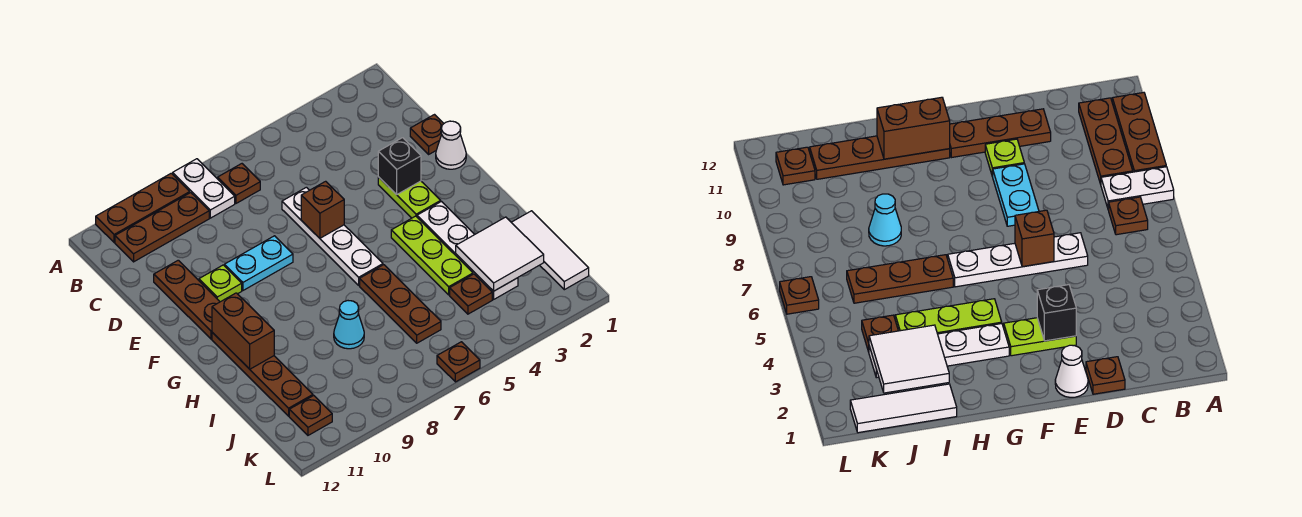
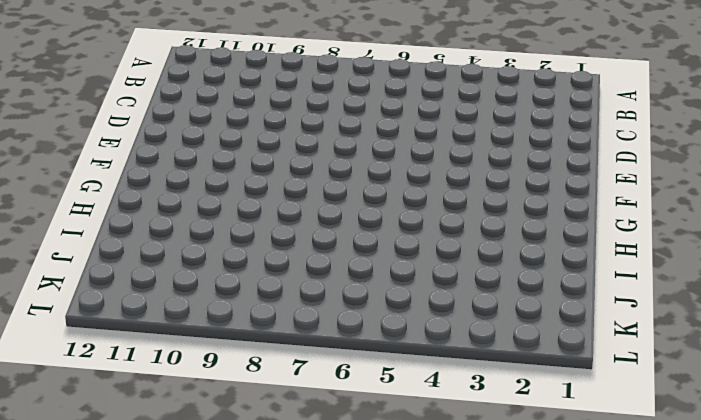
none -> white 1x2 plate [173,159,235,218]
none -> brown 1x3 plate [96,173,190,243]
none -> brown 1x1 plate [218,164,260,203]

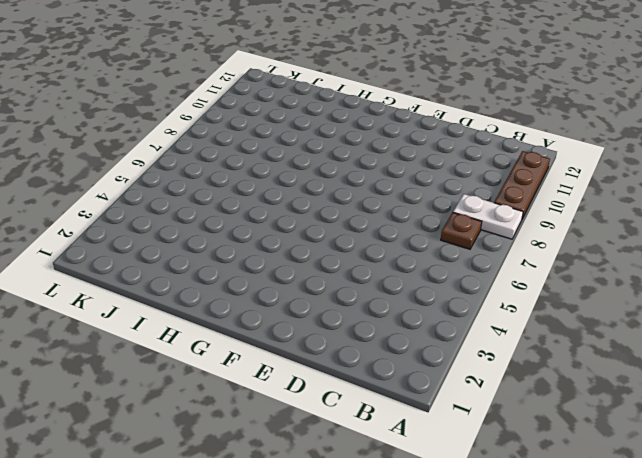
none -> brown 1x3 plate [115,193,209,262]
none -> brown 1x1 plate [410,115,444,154]
none -> white 1x4 plate [282,187,383,285]

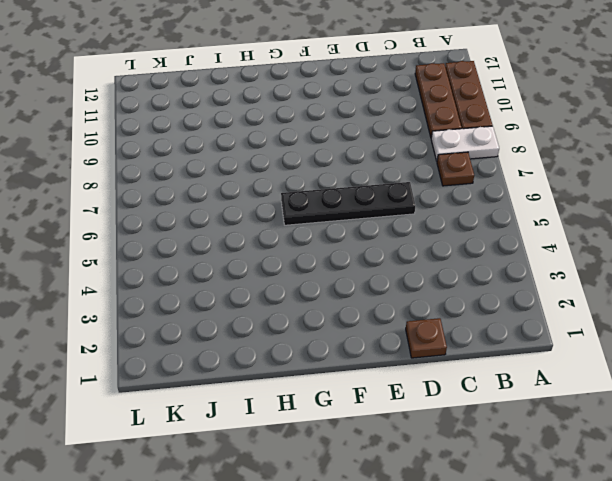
black 1x4 plate [281,182,415,225] -> white 1x4 plate [282,187,383,285]
none -> brown 1x3 plate [154,260,220,339]
none -> white 1x1 cone [436,121,466,169]
none -> lime 1x2 plate [378,177,441,218]

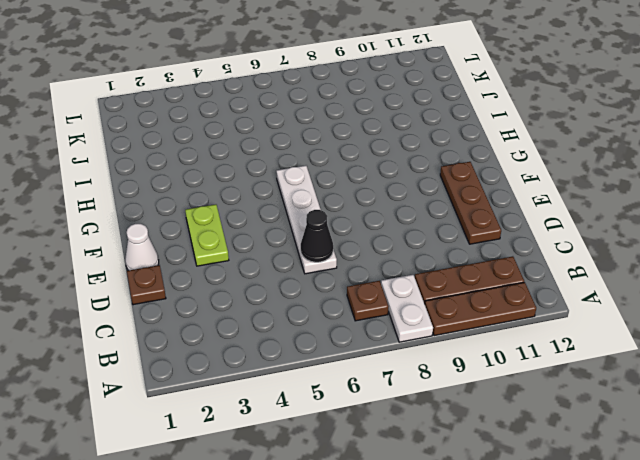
black 1x1 cone [301,210,333,262] -> none
none -> cyan 1x2 plate [224,236,293,290]
none -> lime 1x1 plate [199,265,242,302]
none -> white 1x4 plate [417,202,518,299]

